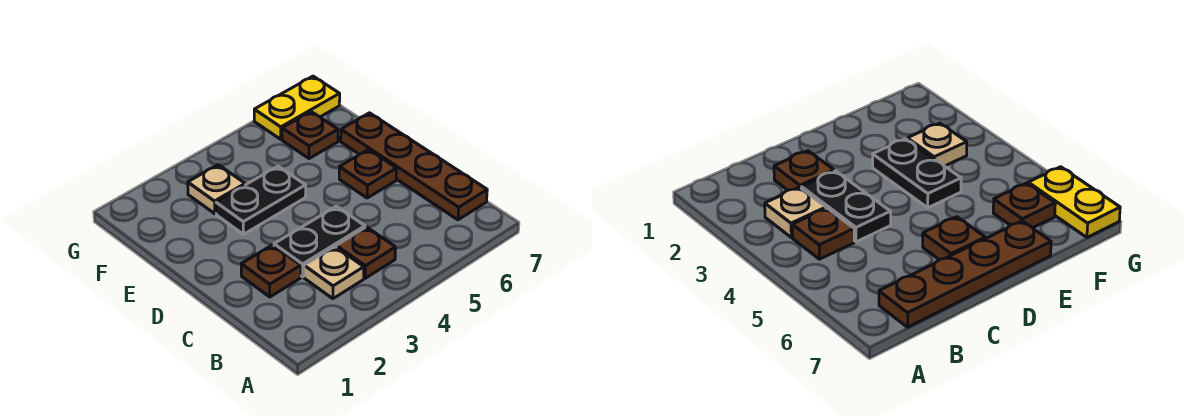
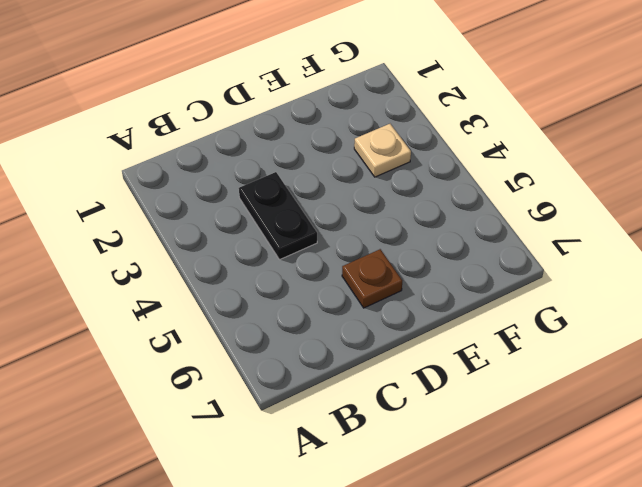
none -> tan 1x1 plate [304,246,364,299]
none -> brown 1x1 plate [336,227,396,278]

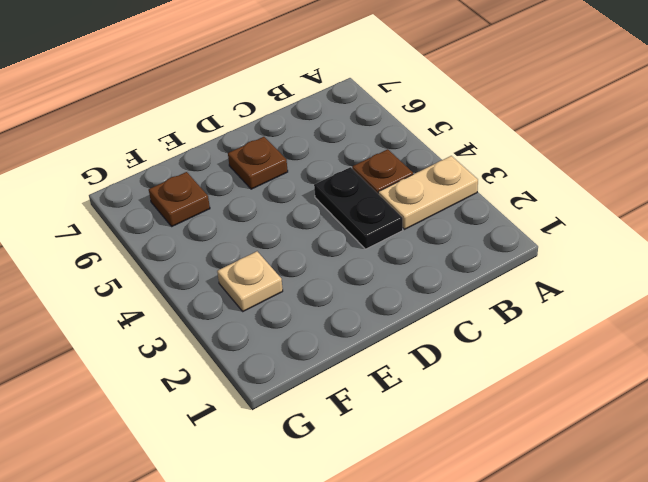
tan 1x2 plate [378,156,478,229] -> tan 1x1 plate [304,246,364,299]
none -> brown 1x4 plate [341,113,487,220]
none -> brown 1x1 plate [241,245,301,297]

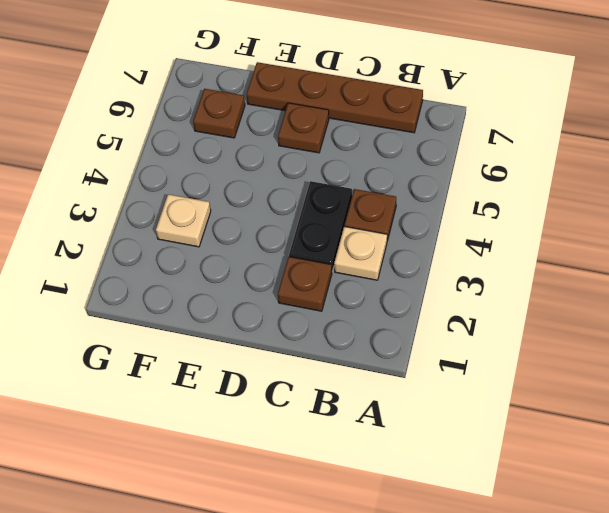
none -> black 1x2 plate [216,166,306,234]
none -> yellow 1x2 plate [254,76,340,139]

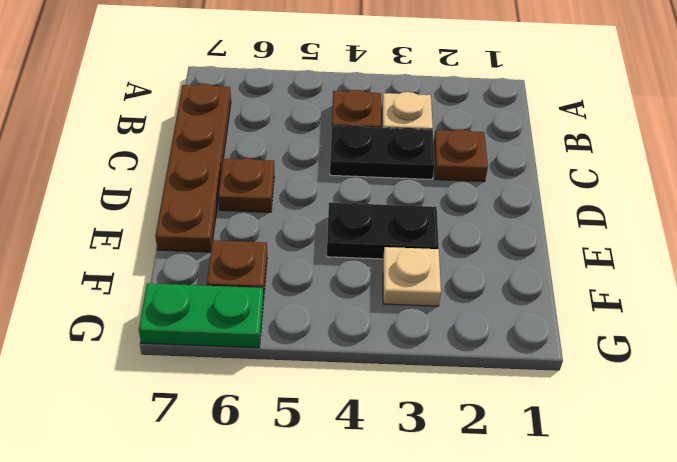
green 1x2 plate [139,283,264,348] -> yellow 1x2 plate [254,76,340,139]

